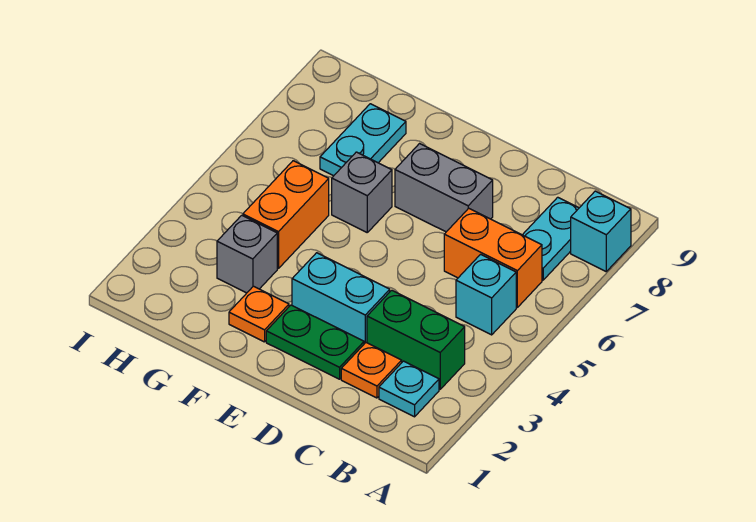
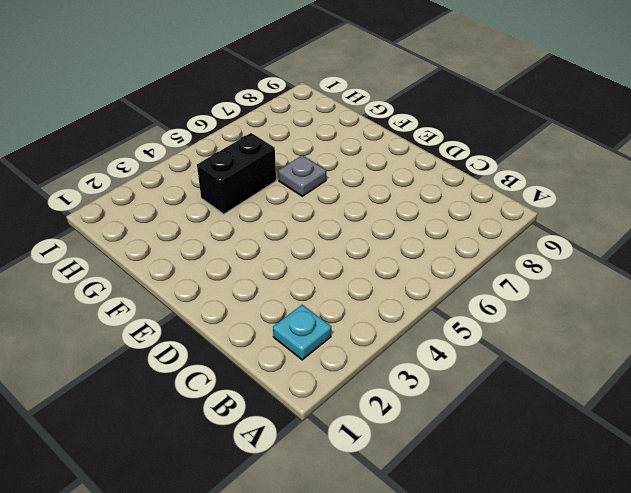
grey 1x1 plate [278,155,326,196] -> grey 1x1 brick [332,152,392,232]
black 1x2 brick [197,133,276,214] -> orange 1x2 brick [243,161,329,269]
none -> cyan 1x1 brick [571,191,631,271]
none -> green 1x2 brick [367,290,465,389]
none -> cyan 1x1 brick [456,254,516,335]

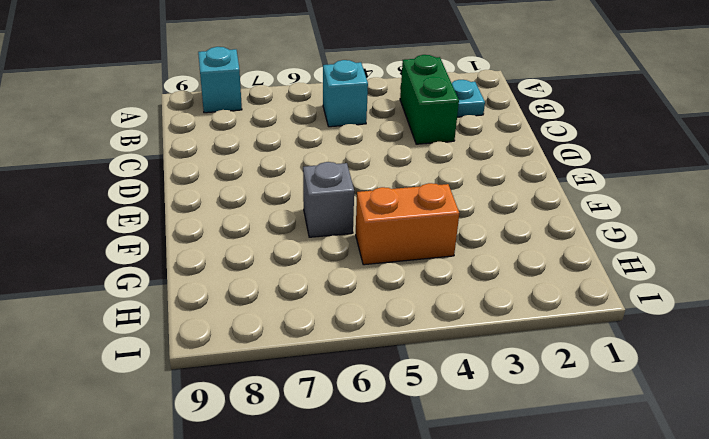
none -> orange 1x2 brick [444,208,542,307]
none -> cyan 1x2 plate [523,197,579,280]
none -> orange 1x1 plate [341,343,402,398]

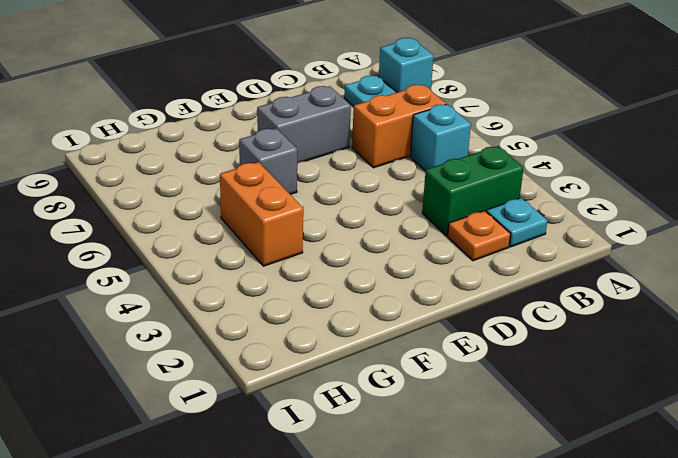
none -> green 1x2 plate [266,305,364,379]
none -> cyan 1x2 brick [292,253,390,344]
none -> orange 1x1 plate [229,286,289,342]

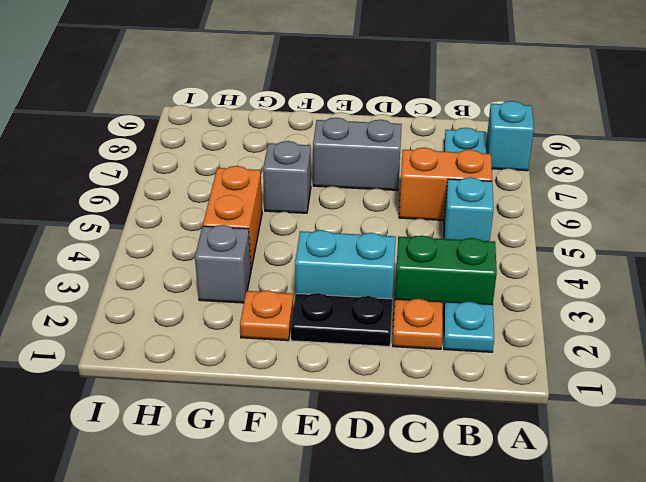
black 1x2 plate [291,293,393,346] -> green 1x2 plate [266,305,364,379]
none -> cyan 1x2 plate [320,104,406,176]

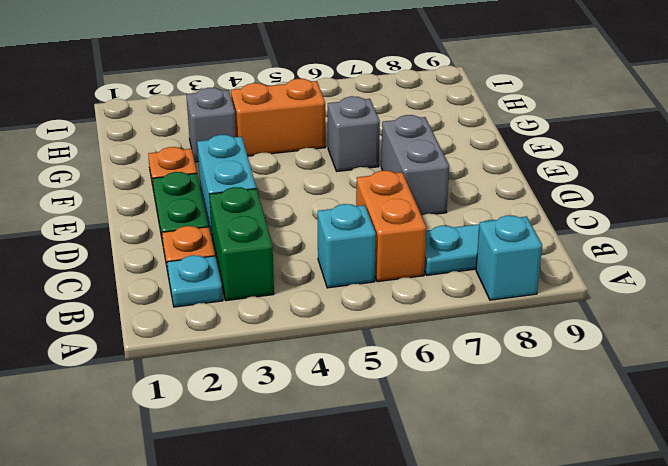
none -> cyan 1x2 plate [320,104,406,176]

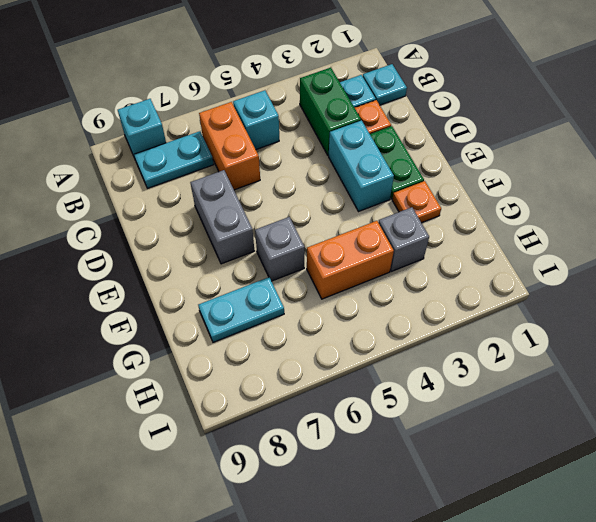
cyan 1x1 plate [363,64,407,105] -> none

